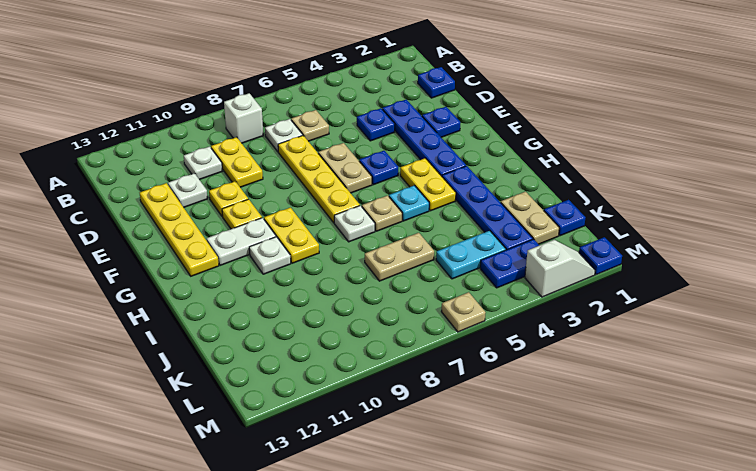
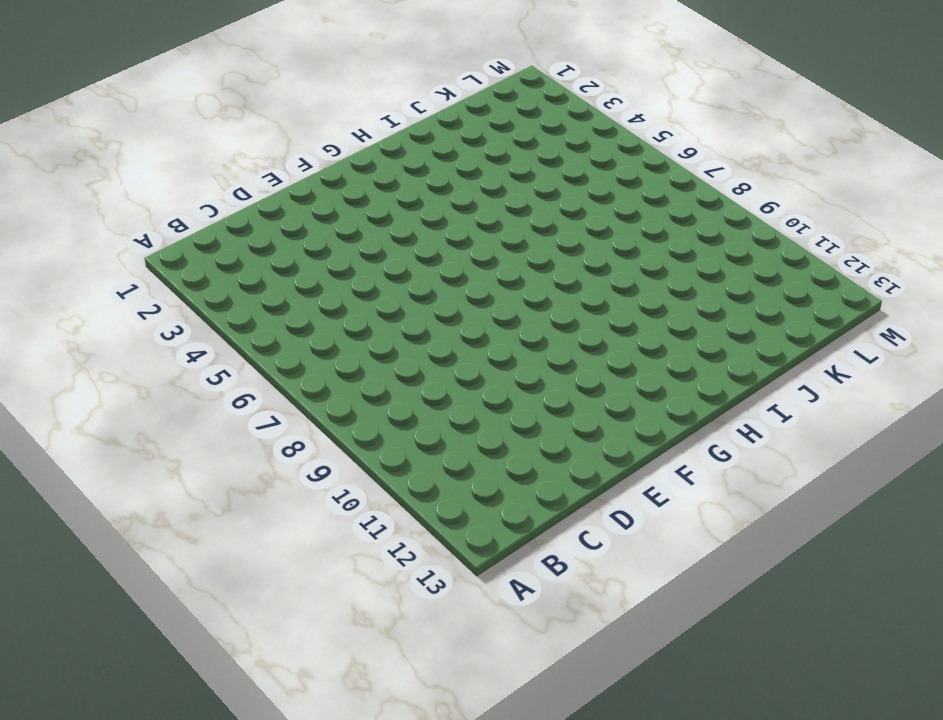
none -> white 1x1 brick [224,93,263,143]
none -> blue 1x1 plate [418,67,455,98]
none -> tan 1x1 plate [291,110,329,141]
none -> white 1x1 plate [265,119,303,152]

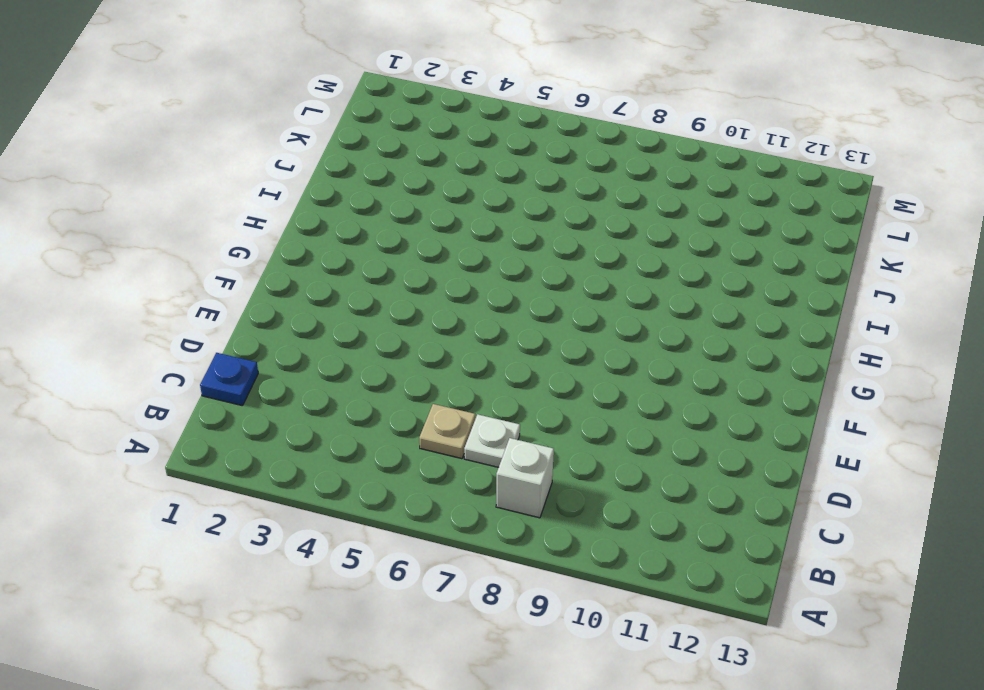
none -> yellow 1x2 plate [211,137,263,187]
none -> white 1x1 plate [184,147,222,180]
none -> blue 1x4 plate [382,99,466,176]
none -> blue 1x1 plate [357,108,395,141]

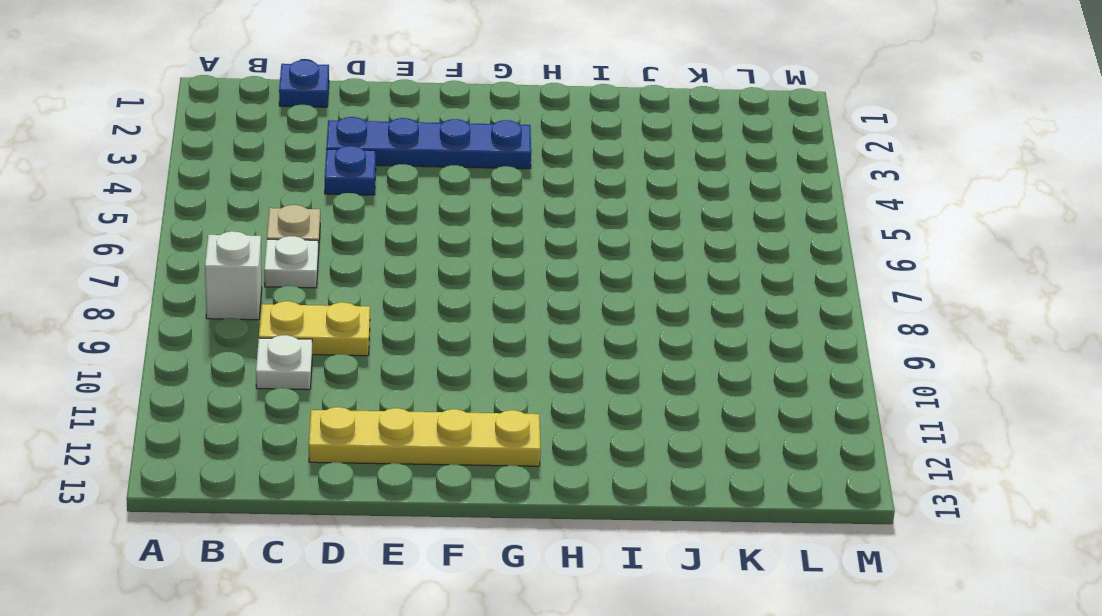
none -> yellow 1x4 plate [278,136,360,223]
none -> white 1x1 plate [168,173,208,207]
none -> blue 1x1 plate [422,107,460,137]
none -> tan 1x2 plate [318,143,372,193]

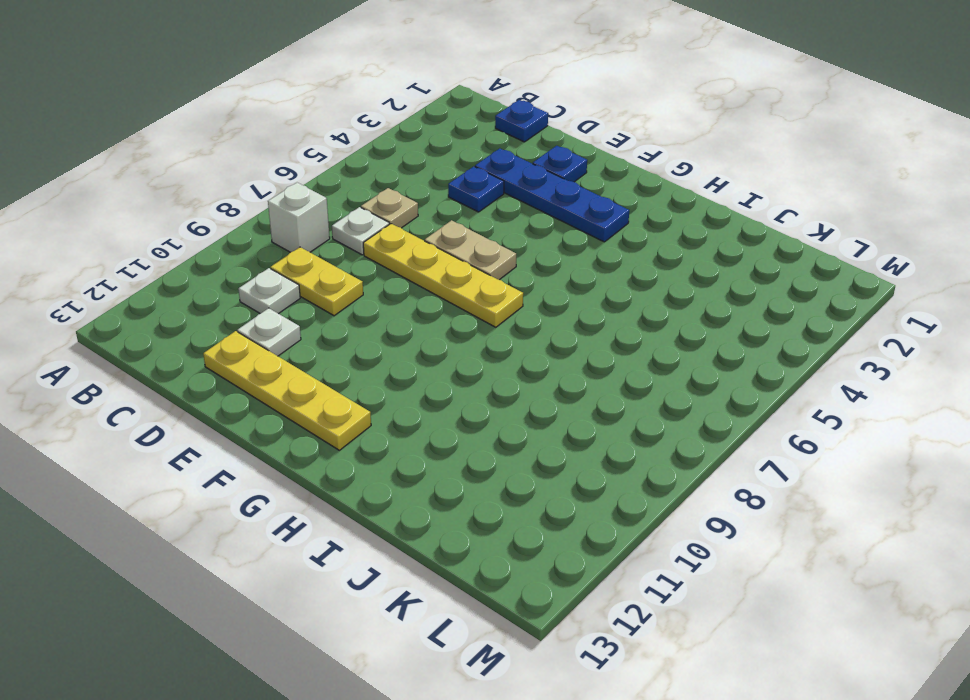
none -> yellow 1x1 plate [209,181,248,217]
none -> blue 1x1 plate [359,151,398,185]
none -> yellow 1x1 plate [222,199,262,229]
none -> yellow 1x2 plate [400,158,456,211]

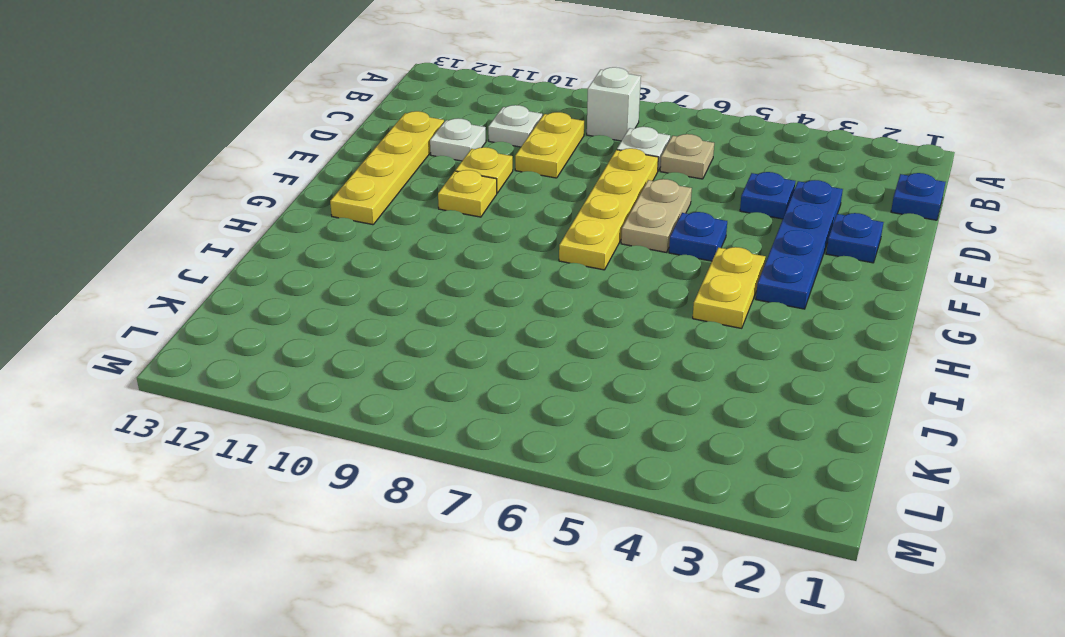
none -> yellow 1x2 plate [264,208,319,263]
none -> white 1x2 plate [207,218,276,265]
none -> blue 1x4 plate [442,166,533,250]
none -> cyan 1x1 plate [389,185,429,221]

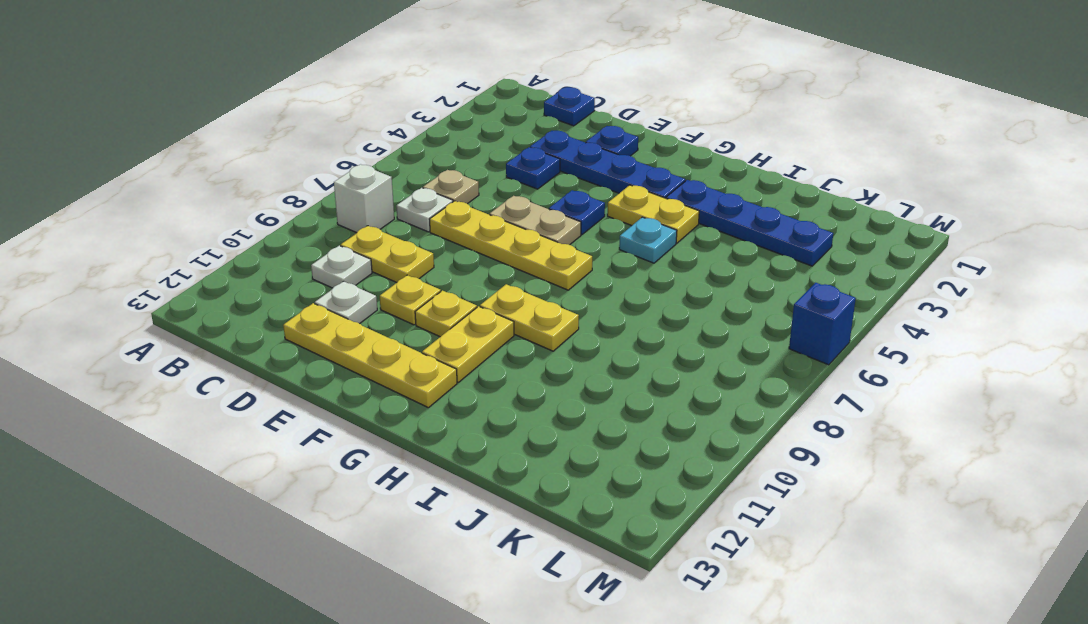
yellow 1x2 plate [422,306,514,382] -> white 1x2 plate [207,218,276,265]
blue 1x1 brick [789,283,856,365] -> tan 1x1 plate [441,292,486,332]
none -> tan 1x1 plate [362,195,402,231]
none -> white 1x1 plate [334,206,375,242]
none -> white 1x1 plate [249,237,291,274]
none -> tan 1x2 plate [501,192,559,244]

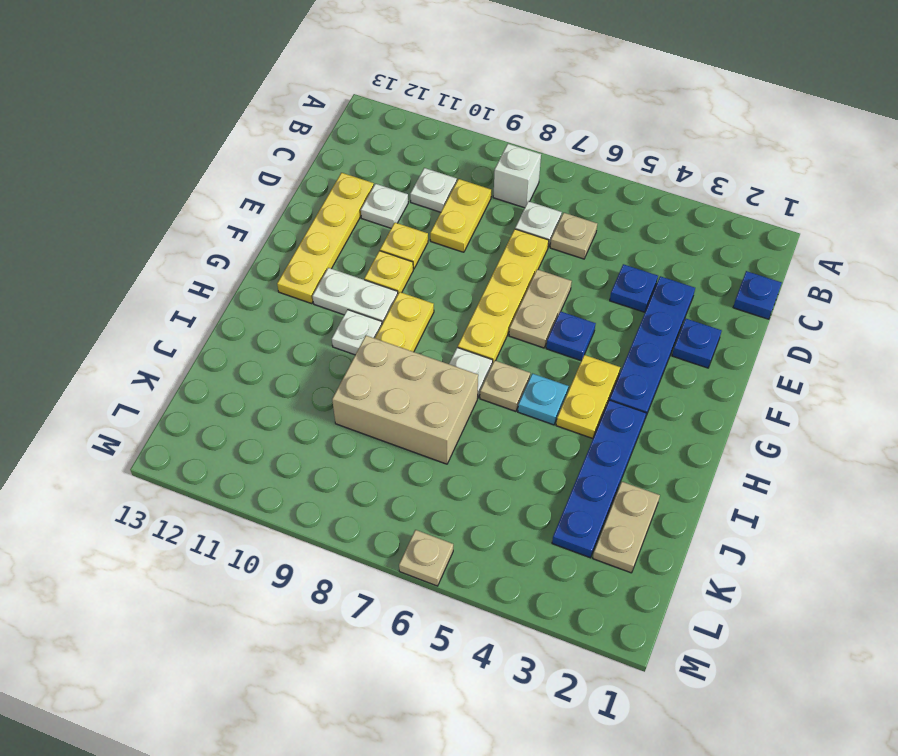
tan 2x3 brick [332,336,478,464] -> tan 1x2 plate [365,233,434,281]
none -> blue 1x1 plate [544,200,585,236]
none -> cyan 1x2 plate [436,231,506,279]
none -> blue 1x2 plate [480,239,539,288]
none -> blue 1x1 plate [579,237,622,275]

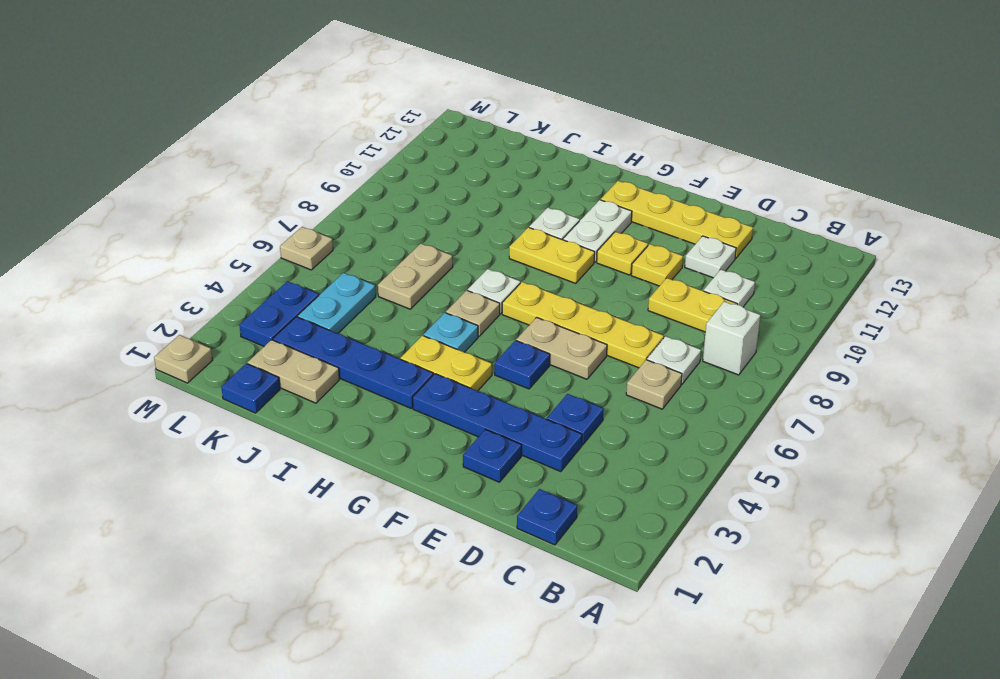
tan 1x1 plate [154,335,212,383] -> blue 1x1 plate [579,237,622,275]
none -> white 1x2 slope [525,240,595,297]

